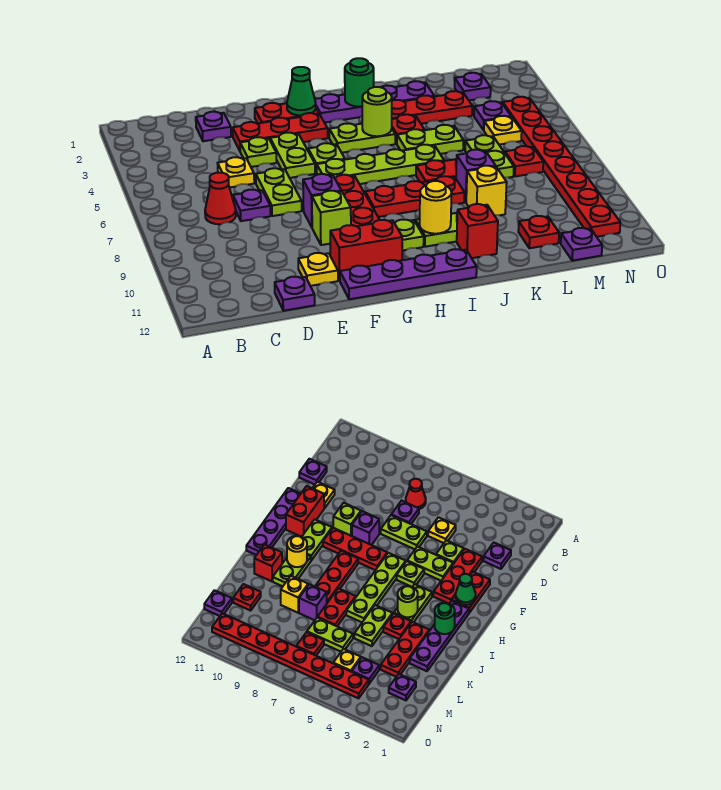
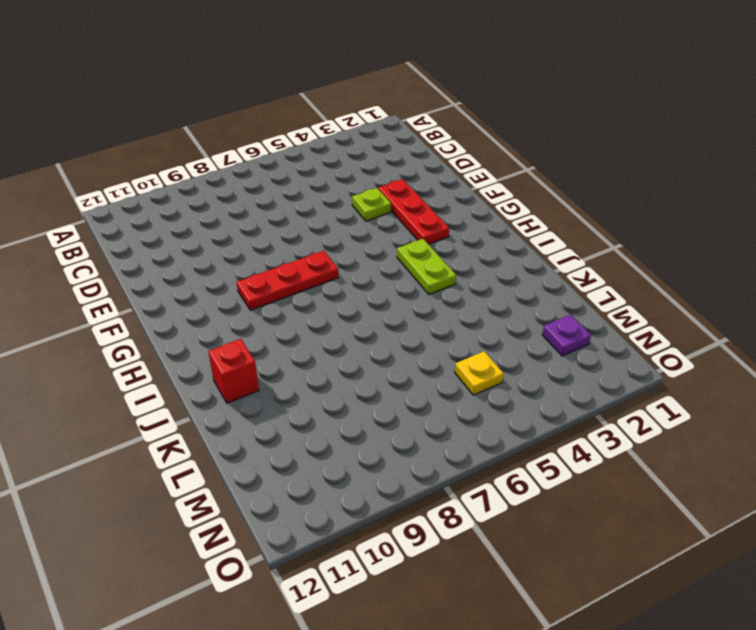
none -> red 1x1 cone [205,173,236,224]
none -> purple 1x1 plate [196,112,231,141]
none -> yellow 1x1 plate [218,157,254,188]
none -> purple 1x1 plate [233,190,271,221]

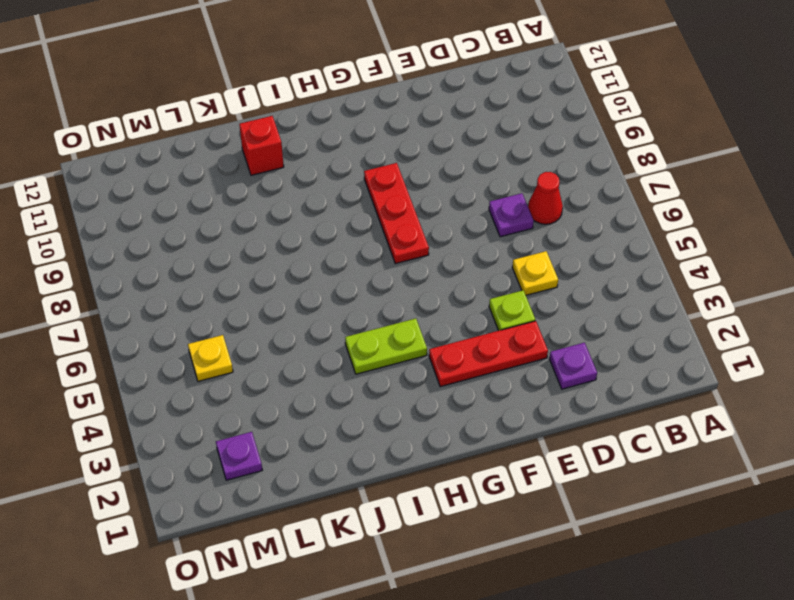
none -> purple 1x1 plate [275,277,315,311]
none -> lime 1x2 plate [256,168,302,216]
none -> yellow 1x1 plate [298,253,338,286]
none -> red 1x2 plate [255,103,319,123]

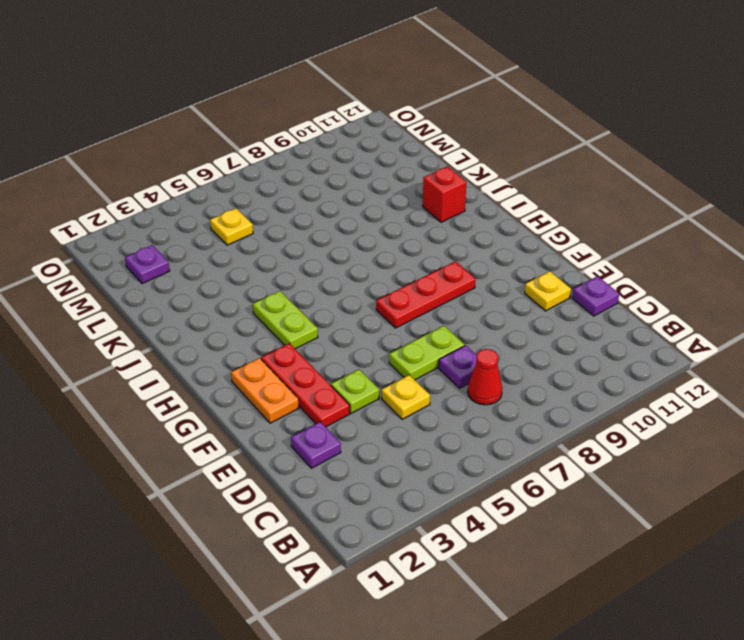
orange 1x2 plate [231,358,299,423] -> red 1x2 plate [255,103,319,123]
none -> lime 1x2 plate [270,133,315,178]
none -> purple 1x1 brick [303,174,341,227]
none -> lime 1x1 brick [312,191,351,245]
none -> red 1x2 brick [330,220,402,281]

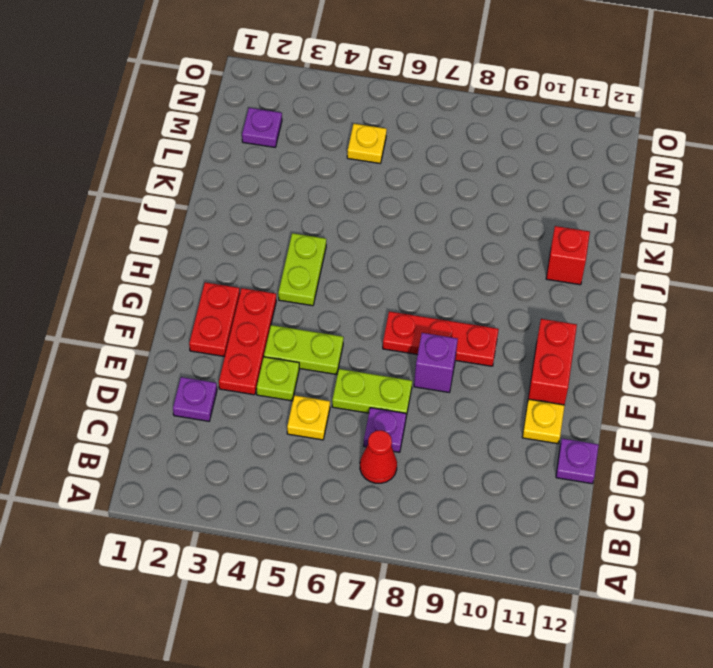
none -> lime 1x1 brick [312,191,351,245]
none -> purple 1x4 plate [340,249,477,299]
none -> lime 1x1 plate [308,143,345,174]
none -> lime 1x4 plate [317,145,444,184]

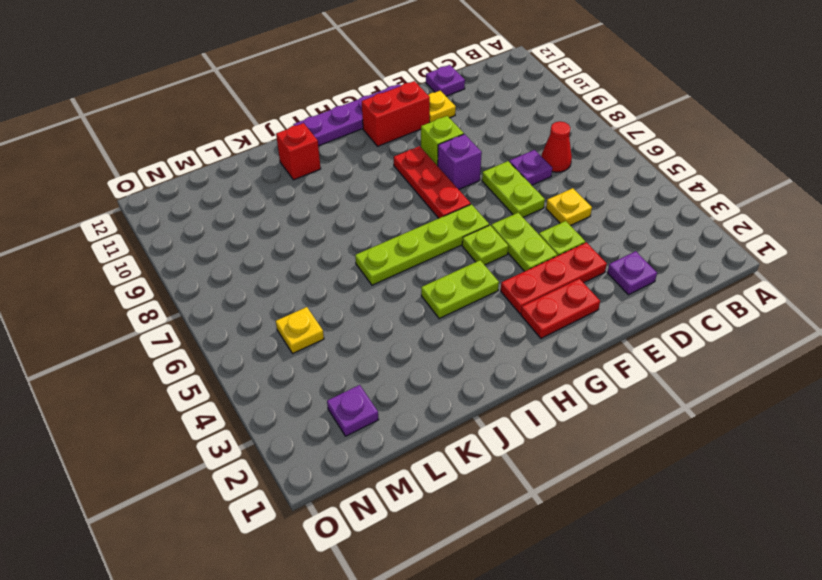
none -> lime 1x2 plate [395,220,424,251]
none -> purple 1x4 plate [315,81,434,123]
none -> red 1x3 plate [365,176,465,217]
none -> lime 1x2 plate [415,213,457,247]

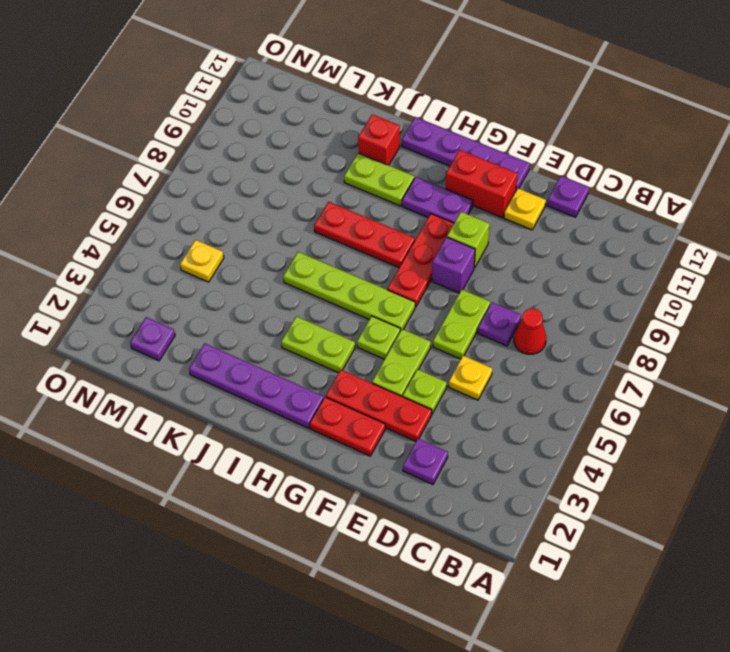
purple 1x2 plate [402,177,473,223] -> lime 1x2 plate [395,220,424,251]
none -> red 1x3 plate [392,91,472,124]
none -> red 1x1 plate [392,114,424,144]
none -> lime 1x2 plate [397,125,464,154]
none -> red 1x2 plate [416,159,457,182]

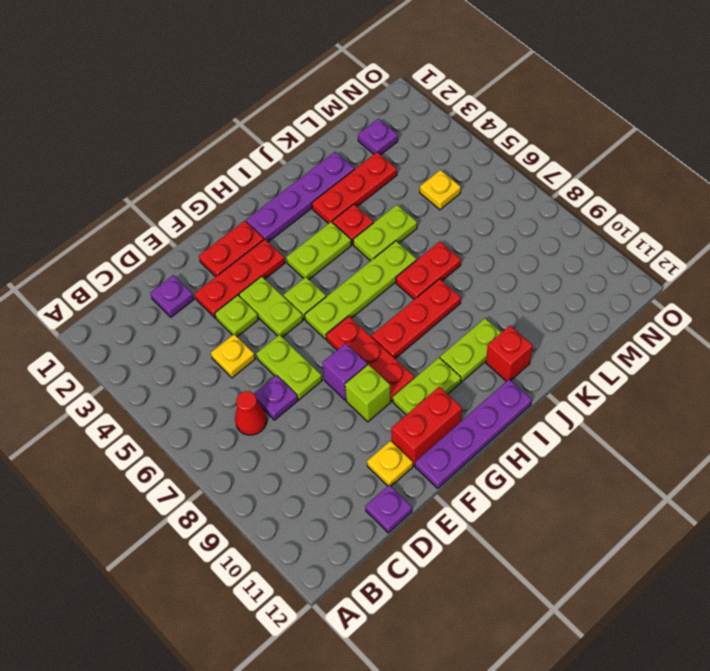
none -> purple 1x1 brick [456,150,496,202]
none -> yellow 1x1 brick [466,166,507,215]
none -> lime 1x2 plate [465,135,514,178]
none -> red 1x1 plate [518,216,559,248]

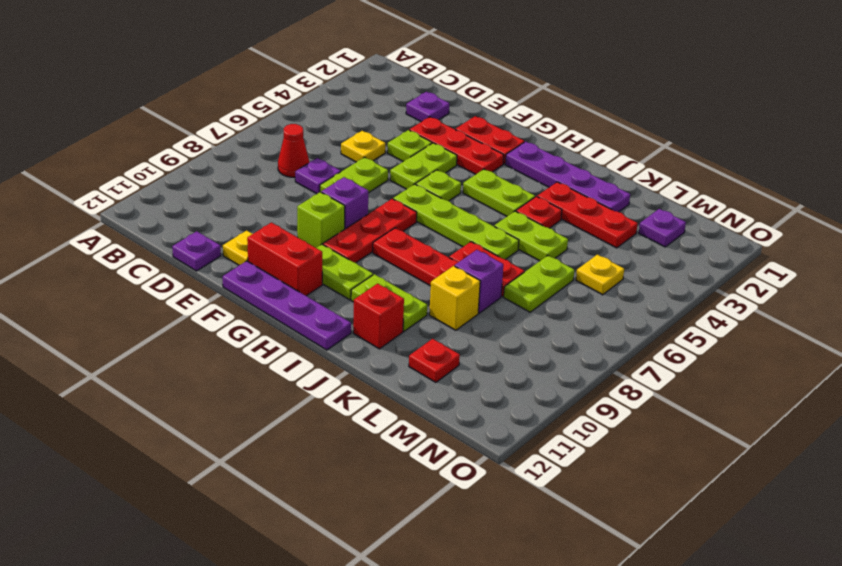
none -> purple 1x1 plate [474,101,511,130]
none -> red 1x1 plate [505,146,543,177]
none -> purple 1x1 plate [561,228,602,261]
none -> red 1x8 plate [503,97,620,237]

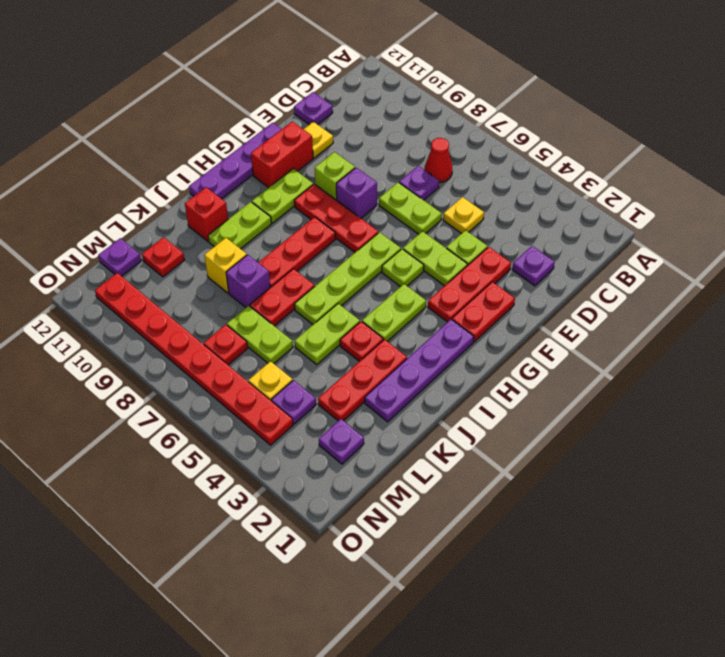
none -> green 1x1 cone [287,67,316,115]
none -> green 1x1 round brick [345,58,374,107]
none -> lime 1x1 round brick [362,87,392,136]
none -> yellow 1x1 round brick [420,181,452,234]

